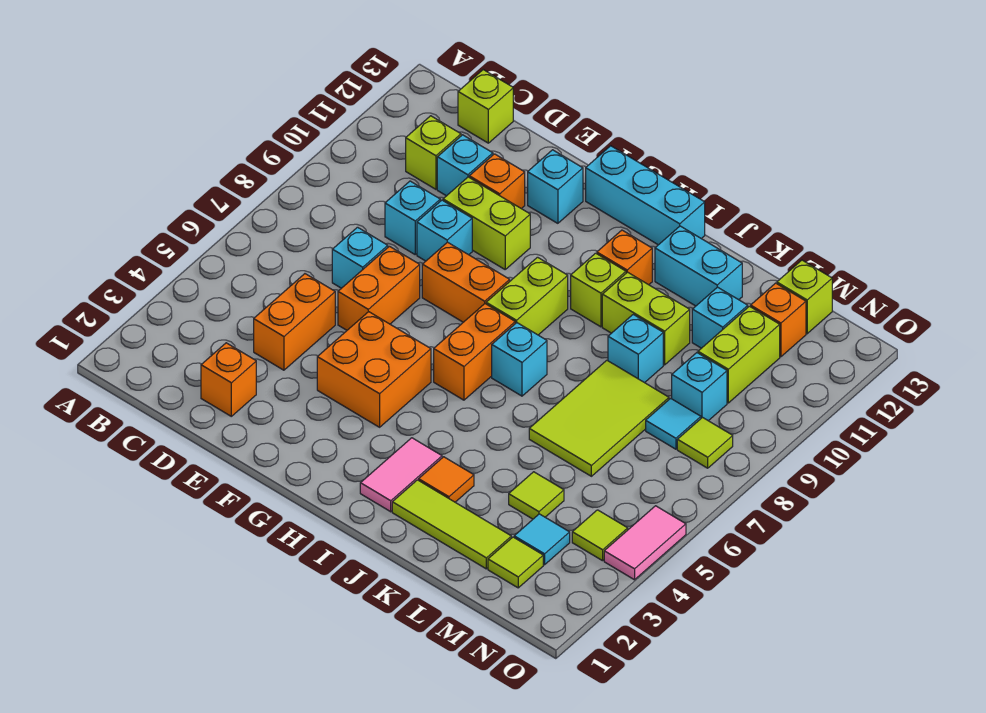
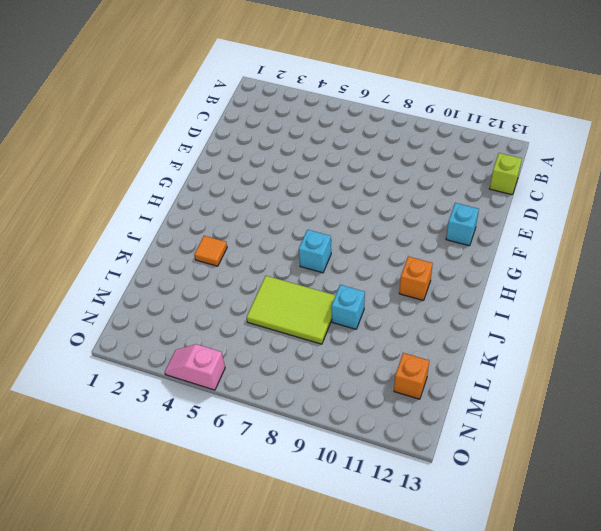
pink 1x2 slope [165,344,225,390] -> pink 1x2 tile [604,506,686,580]
none -> lime 1x1 brick [406,116,461,189]
none -> orange 1x1 brick [201,343,256,416]
none -> orange 1x2 brick [254,274,335,370]
none -> cyan 1x1 brick [332,227,388,288]

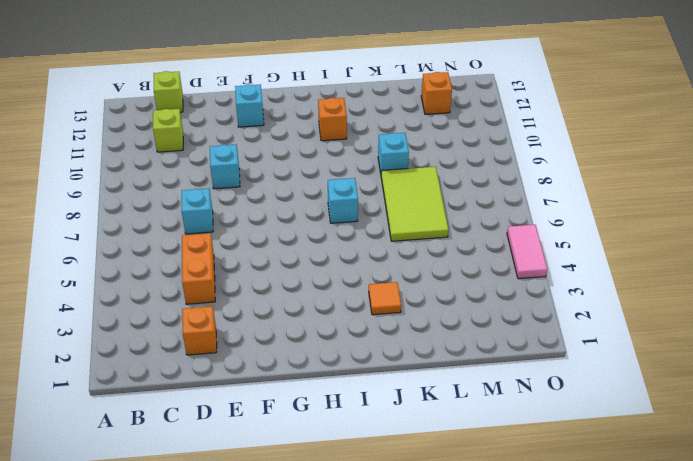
none -> cyan 1x1 brick [385,181,440,254]
none -> cyan 1x1 brick [437,135,493,196]
none -> orange 1x2 brick [338,246,420,330]
none -> lime 1x2 brick [443,177,530,269]

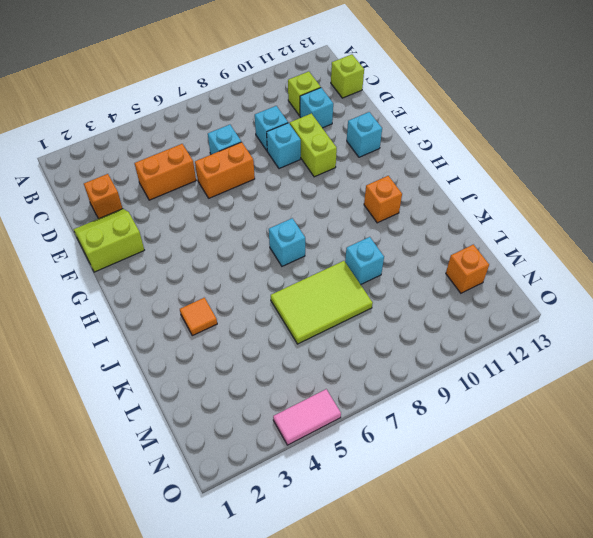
lime 2x2 slope [74,209,144,272] -> none
none -> orange 1x1 brick [469,154,525,209]
none -> orange 2x2 brick [317,312,431,427]
none -> orange 1x2 brick [422,242,510,322]
none -> cyan 1x3 brick [586,146,705,245]

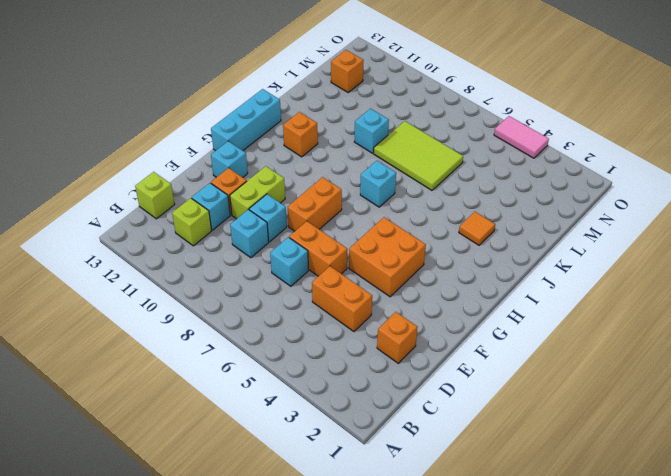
none -> orange 1x2 brick [434,304,515,400]
none -> lime 1x2 brick [486,257,568,335]
none -> pink 1x2 tile [360,438,442,512]
none -> lime 1x1 brick [571,253,626,327]

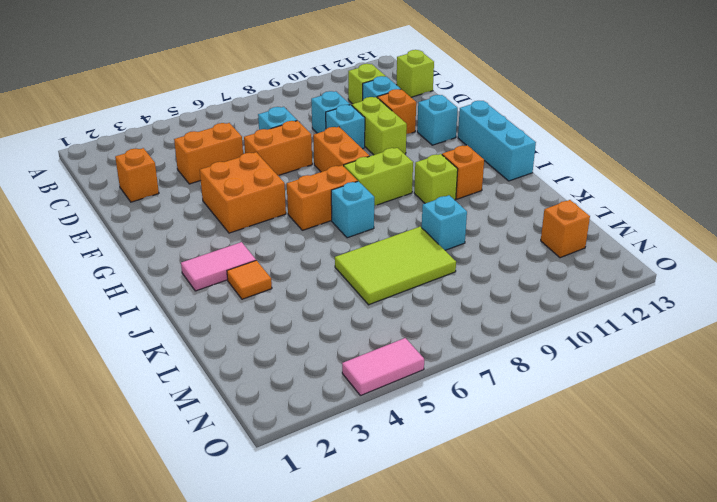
none -> lime 1x3 tile [392,480,511,569]
none -> lime 1x2 brick [602,272,690,365]
none -> cyan 1x2 brick [655,226,742,306]
none -> lime 1x1 tile [509,472,564,519]

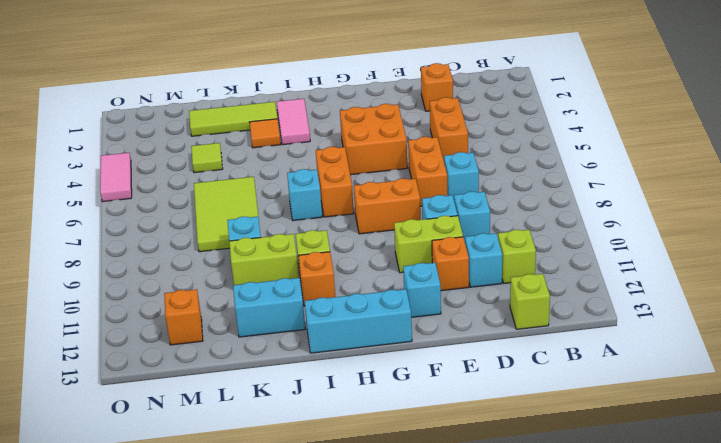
none -> lime 1x2 brick [486,257,568,335]
none -> cyan 1x1 brick [692,287,748,348]
none -> lime 1x1 tile [488,537,543,588]
none -> cyan 1x1 tile [514,514,570,565]

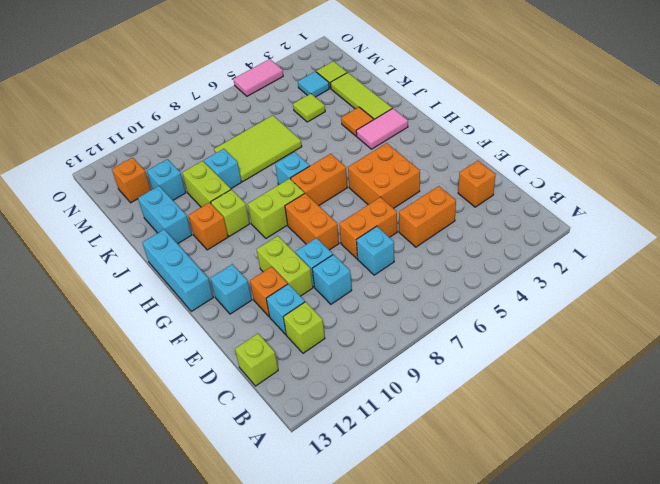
none -> cyan 1x1 tile [646,398,701,449]
none -> cyan 1x1 brick [672,353,727,421]
none -> lime 1x2 brick [698,306,780,403]
none -> lime 1x1 brick [777,260,832,334]

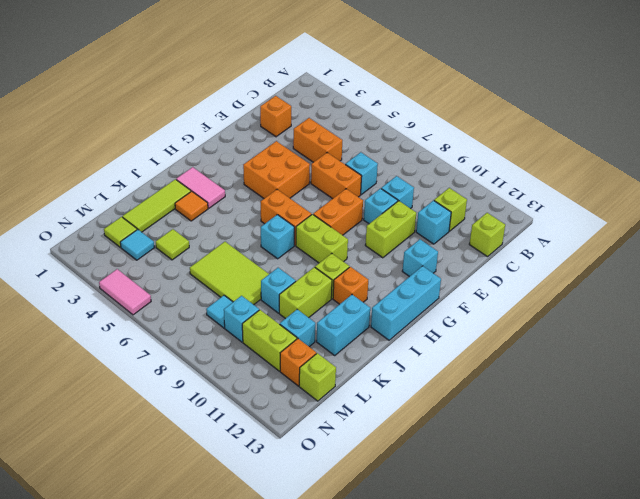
none -> orange 1x1 brick [469,154,525,209]
none -> lime 1x1 tile [572,510,628,561]
none -> lime 1x1 tile [677,418,733,468]

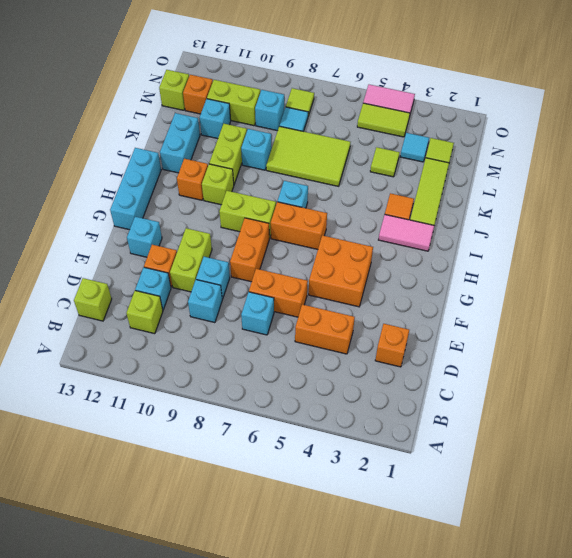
lime 1x2 tile [357,103,410,137] -> lime 1x1 tile [572,510,628,561]

